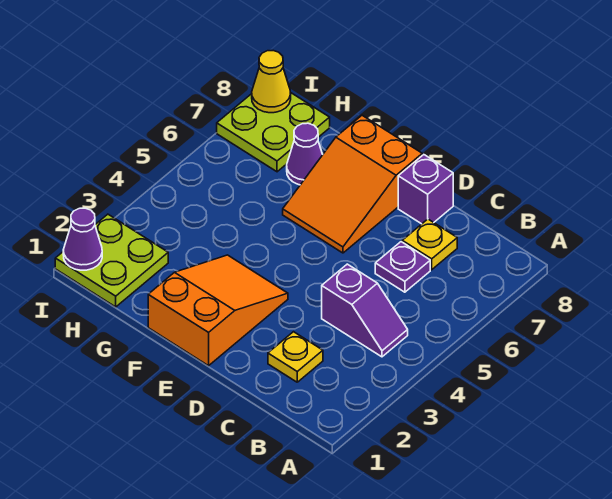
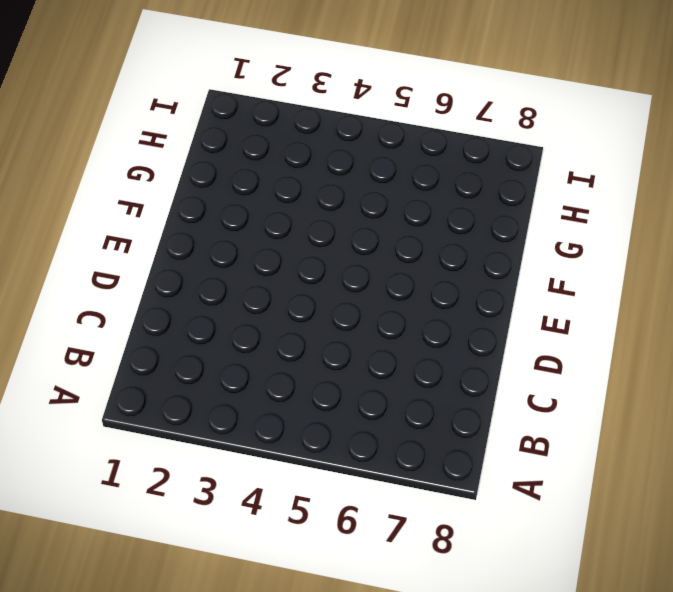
none -> purple 1x2 slope [322,264,408,357]
none -> yellow 1x1 plate [268,332,323,382]
none -> purple 1x1 plate [375,242,430,292]

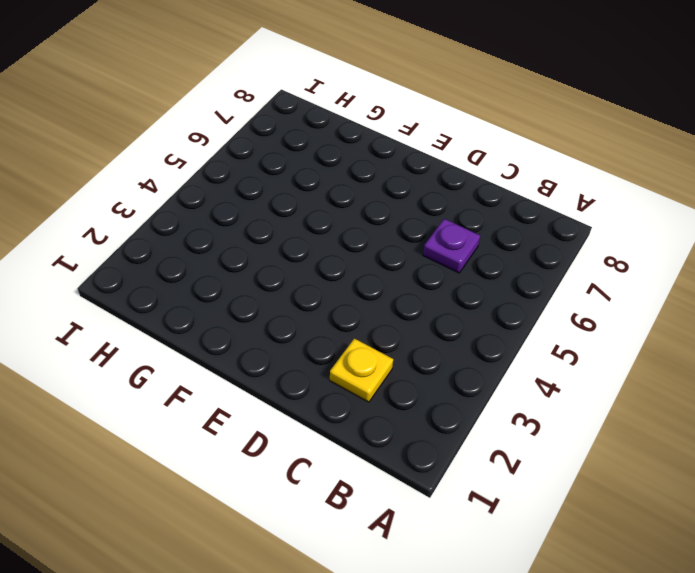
none -> purple 1x2 slope [322,264,408,357]
none -> yellow 1x1 plate [402,219,457,270]
none -> purple 1x1 brick [398,155,453,224]

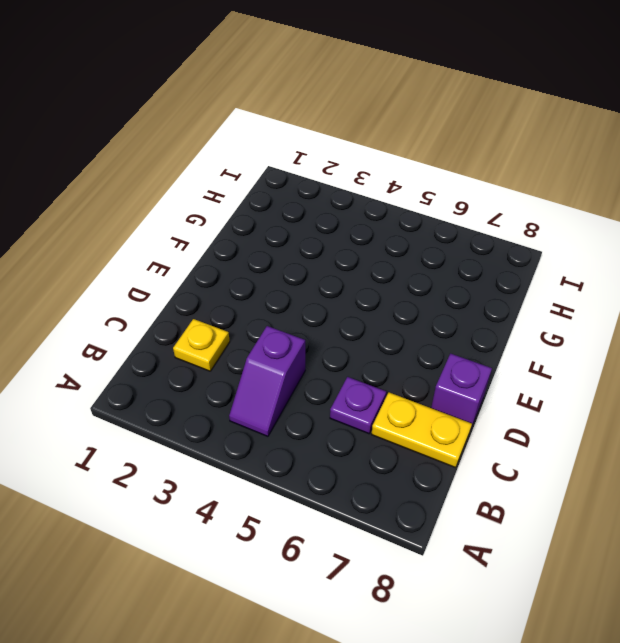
yellow 1x2 plate [371,393,472,468] -> yellow 1x1 plate [402,219,457,270]
none -> orange 2x3 slope [148,255,288,366]
none -> orange 2x3 slope [283,115,422,253]
none -> purple 1x1 cone [287,123,323,185]

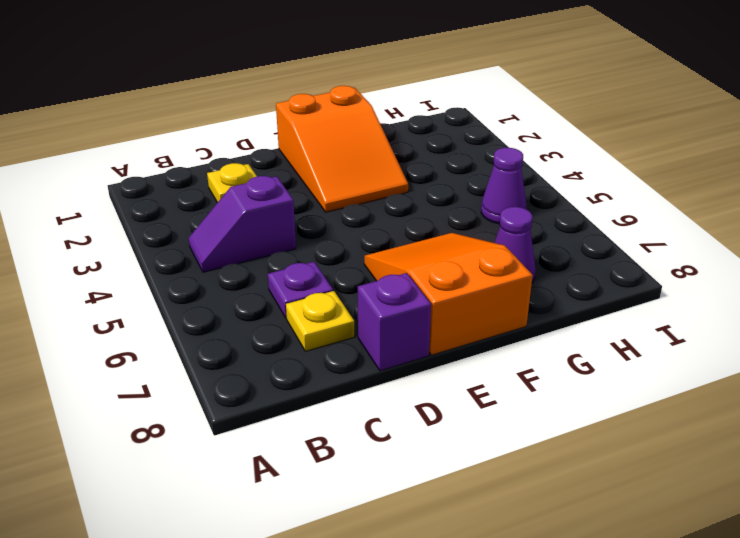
purple 1x1 cone [481,148,527,224] -> purple 1x1 cone moved to [63,208,102,270]
none -> lime 2x2 plate [55,214,168,307]
none -> lime 2x2 plate [217,92,330,172]
none -> yellow 1x1 cone [252,51,291,113]

